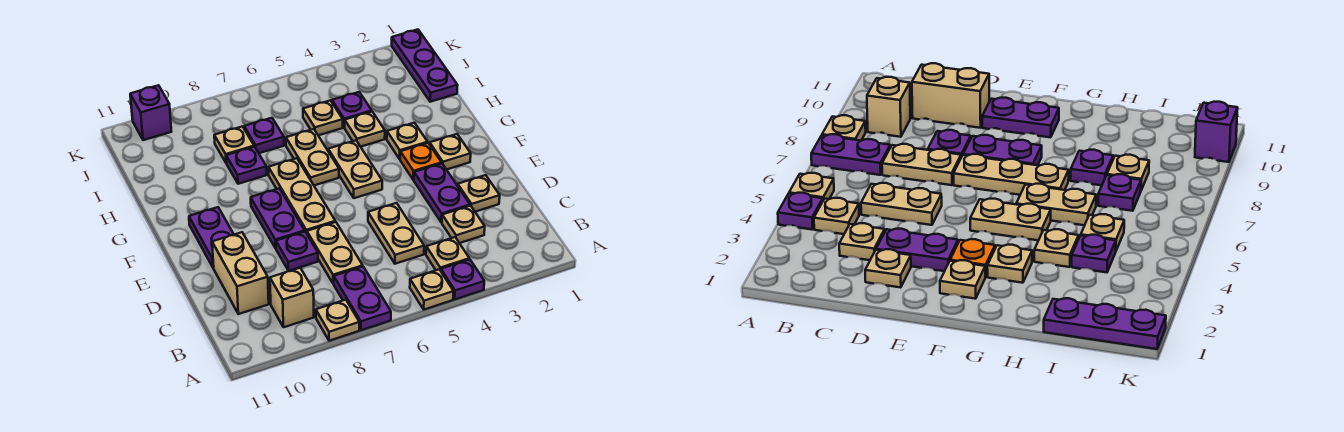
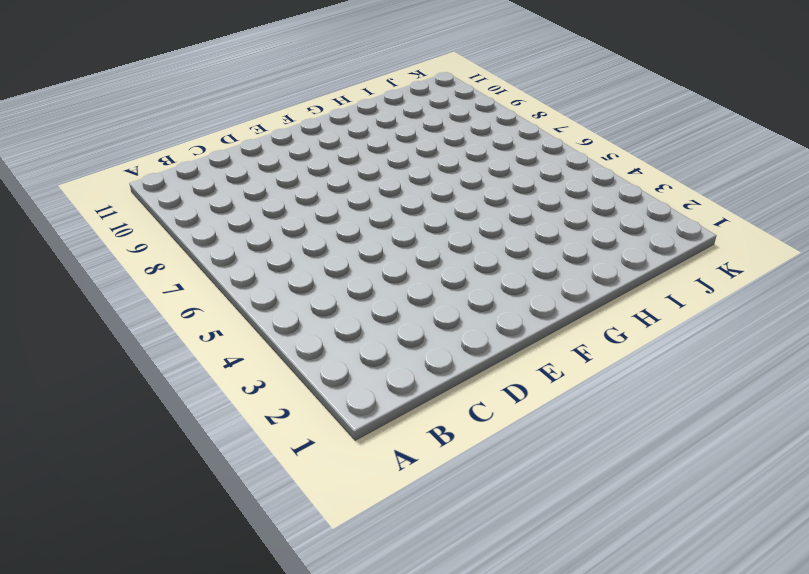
none -> purple 1x1 plate [441,259,484,299]
none -> tan 1x1 plate [410,269,454,310]
none -> purple 1x2 plate [334,267,391,330]

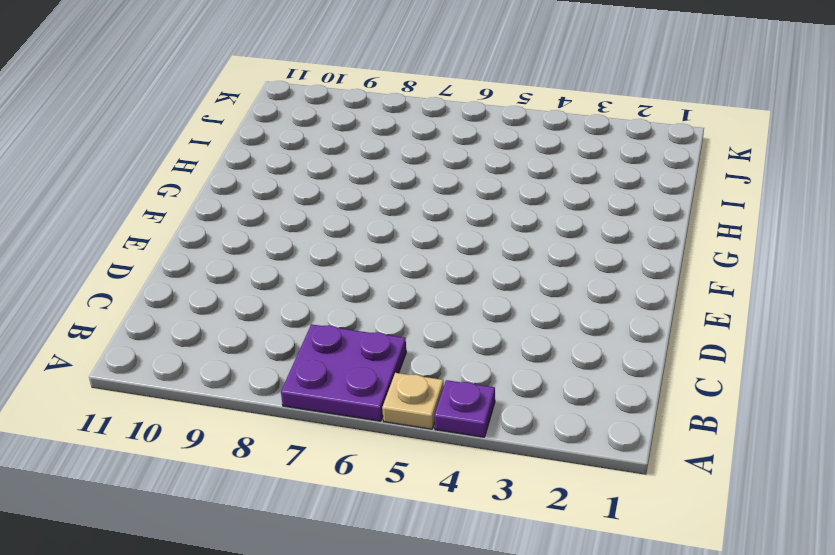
purple 2x2 plate [281,324,406,421] -> purple 1x2 plate [334,267,391,330]
none -> tan 1x1 plate [316,300,359,341]
none -> tan 1x1 plate [426,237,469,271]
none -> tan 1x1 brick [270,268,314,327]

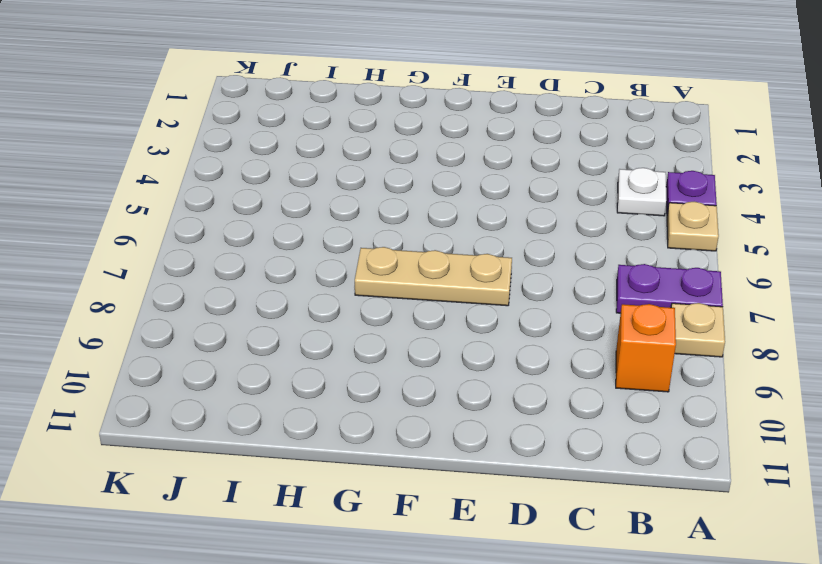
white 1x1 plate [617,168,667,216] -> tan 1x1 plate [426,237,469,271]
orange 1x1 brick [616,304,676,392] -> tan 1x1 brick [270,268,314,327]
none -> tan 1x1 plate [442,206,485,243]
none -> tan 1x2 plate [368,203,424,264]
none -> tan 1x2 plate [307,222,363,284]

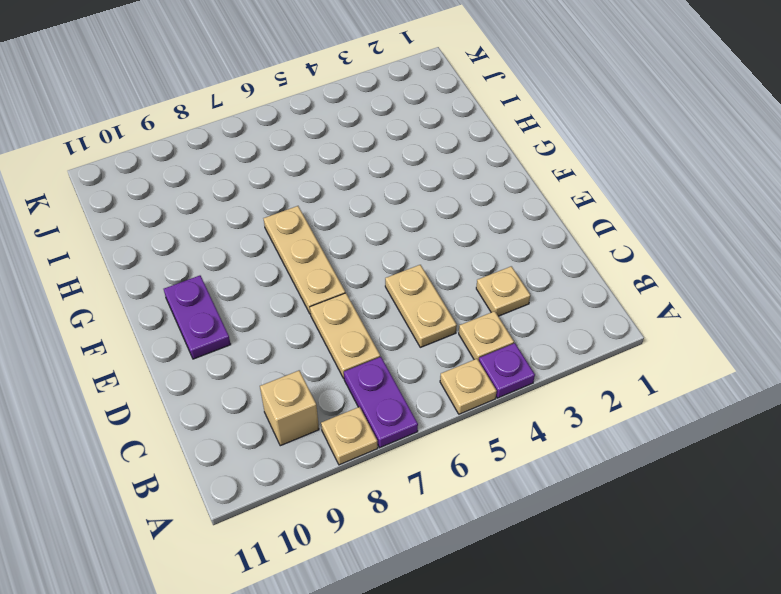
none -> tan 1x2 brick [212,232,269,314]
none -> tan 1x1 plate [458,175,500,212]
none -> purple 1x2 plate [414,163,470,222]

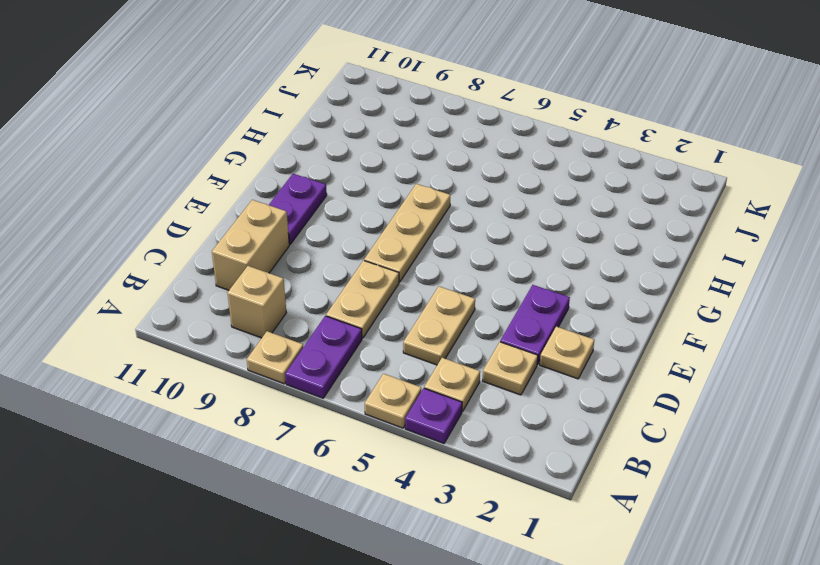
none -> purple 1x1 plate [276,232,318,271]
none -> purple 1x2 plate [251,188,305,248]
none -> tan 1x1 plate [430,134,471,170]

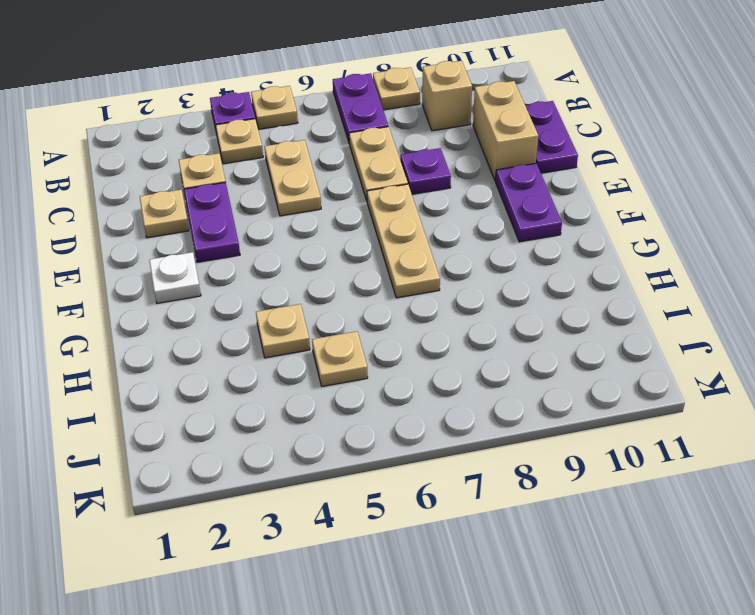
purple 1x2 plate [525,101,578,173] -> purple 1x2 plate moved to [251,188,305,248]
white 1x1 plate [149,252,201,303] -> tan 1x1 plate [430,134,471,170]
none -> orange 1x1 plate [400,143,441,180]
none -> tan 1x2 plate [328,140,382,198]
none -> tan 1x1 plate [387,123,428,159]

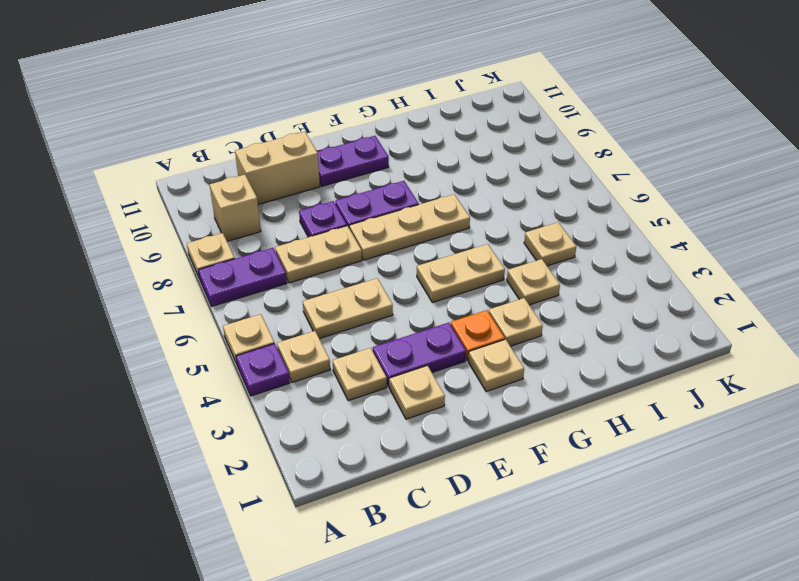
none -> tan 1x2 plate [286,129,339,185]
none -> purple 1x1 plate [226,147,267,184]
none -> purple 1x3 plate [392,30,458,102]

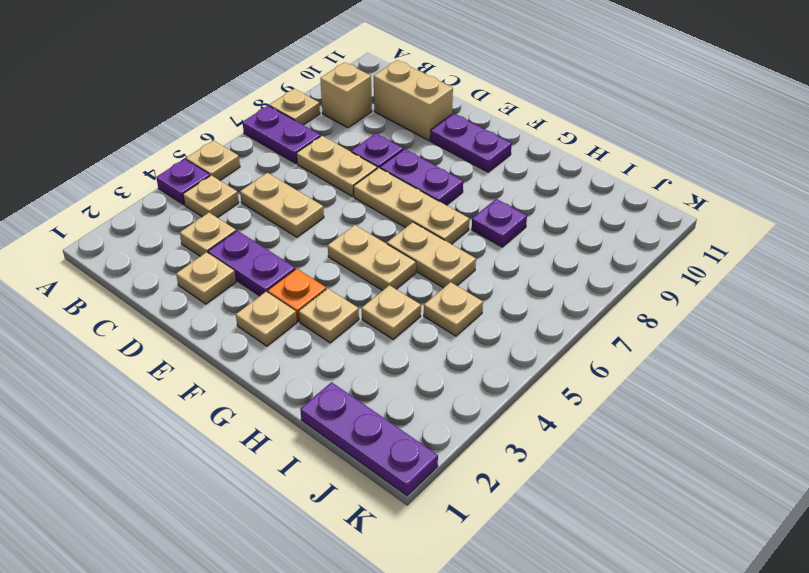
none -> purple 1x1 plate [332,92,372,128]
none -> purple 1x1 plate [244,118,284,153]
none -> tan 1x1 plate [214,127,254,163]

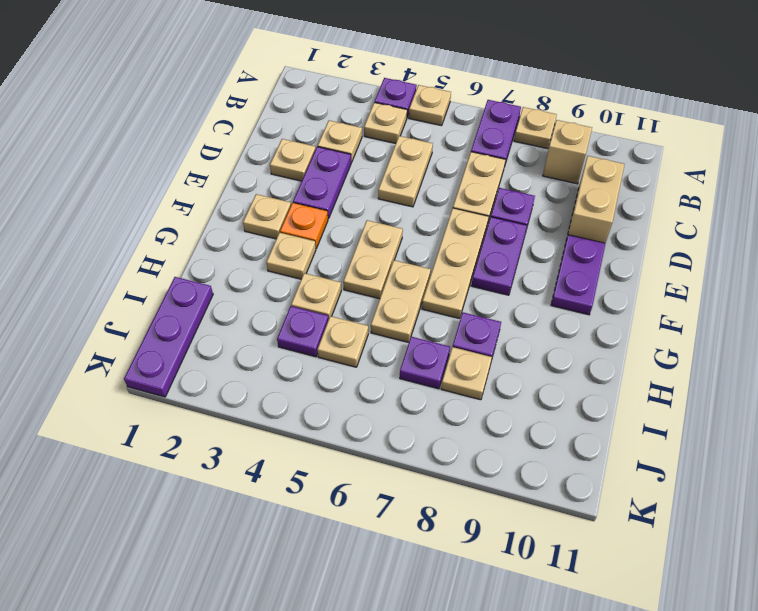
none -> purple 1x1 brick [130,85,171,140]

